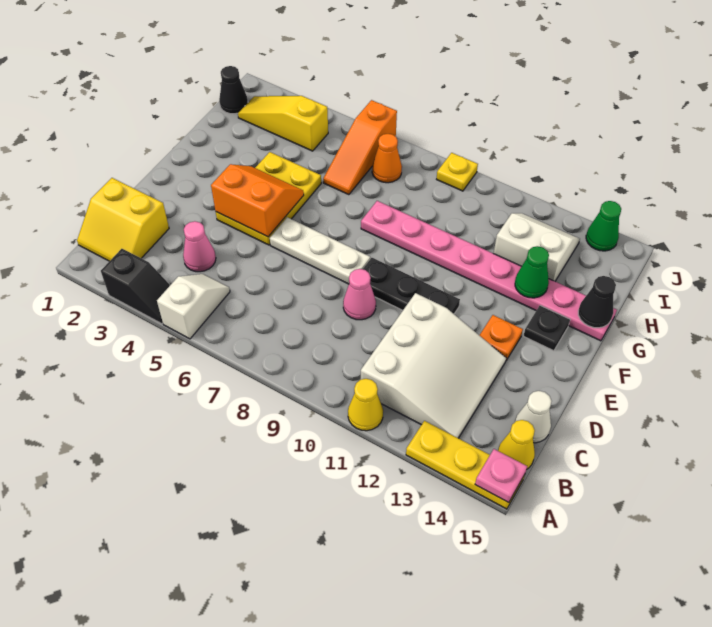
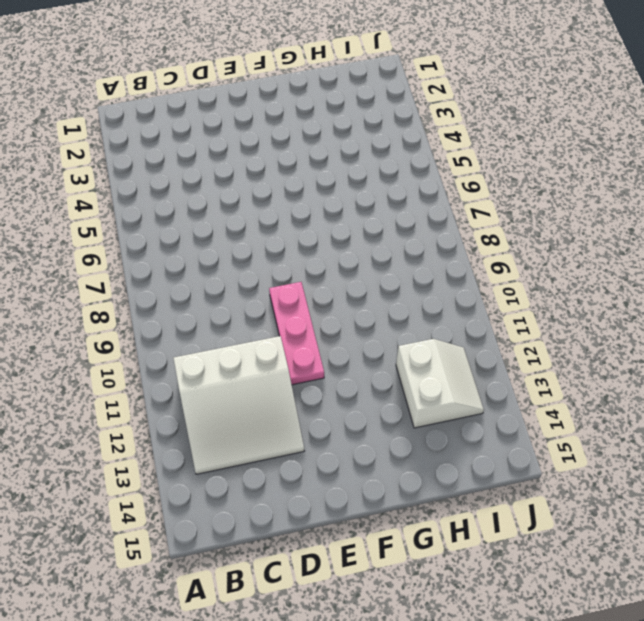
pink 1x3 plate [269,282,324,385] -> black 1x3 plate [363,258,460,314]
none -> black 1x2 slope [101,249,170,324]
none -> white 1x2 slope [157,274,230,339]
none -> yellow 1x1 cone [348,379,383,431]

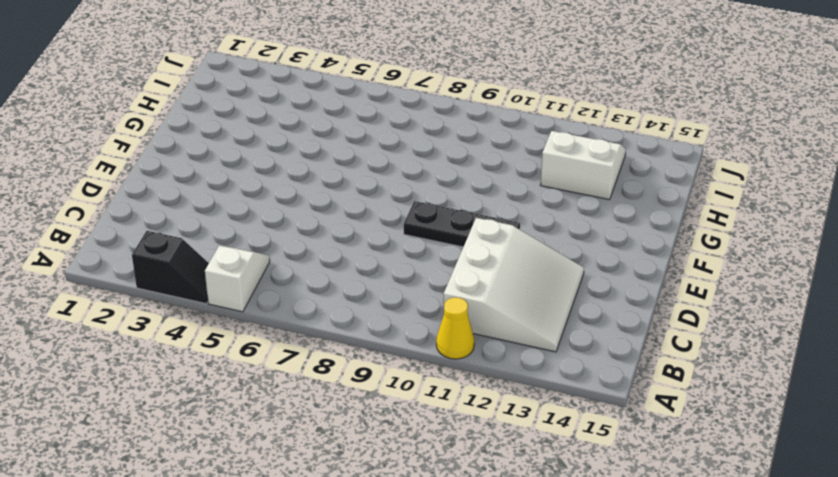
none -> yellow 1x3 plate [406,421,525,509]
none -> yellow 2x2 slope [77,178,169,261]
none -> yellow 1x1 cone [498,420,535,469]

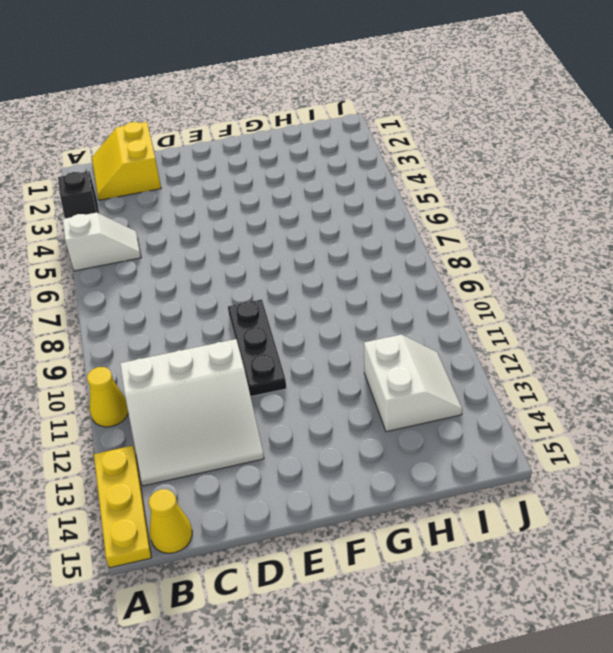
none -> pink 1x1 cone [183,221,216,272]
none -> white 1x1 cone [515,391,552,443]
none -> pink 1x1 cone [343,269,376,320]

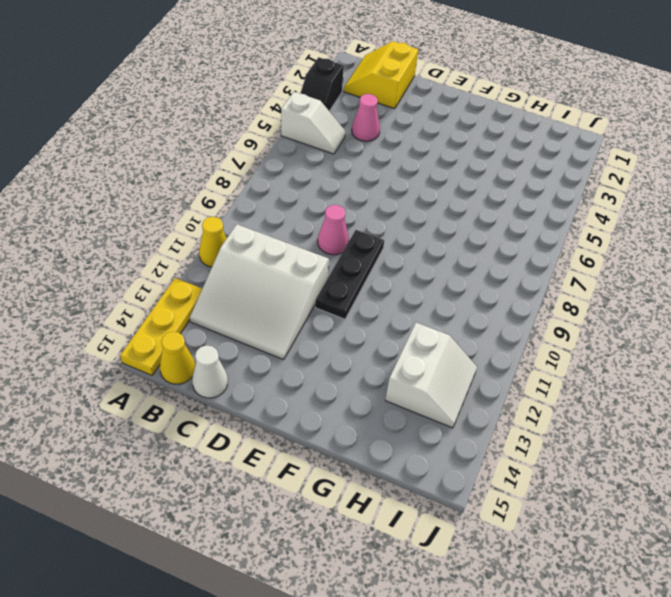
none -> yellow 2x3 plate [216,152,321,245]
none -> white 1x3 plate [270,217,370,284]
none -> orange 1x1 plate [479,315,523,360]

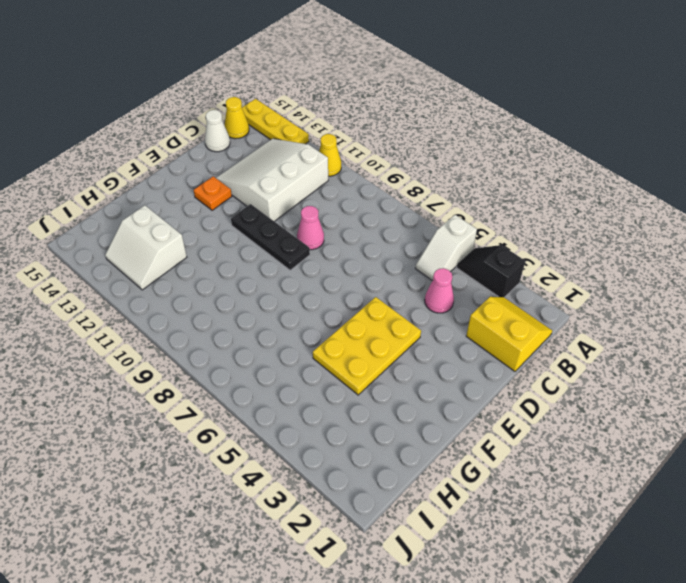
none -> white 1x3 plate [270,217,370,284]
none -> black 1x1 plate [524,305,570,351]
none -> pink 1x8 plate [361,201,617,341]

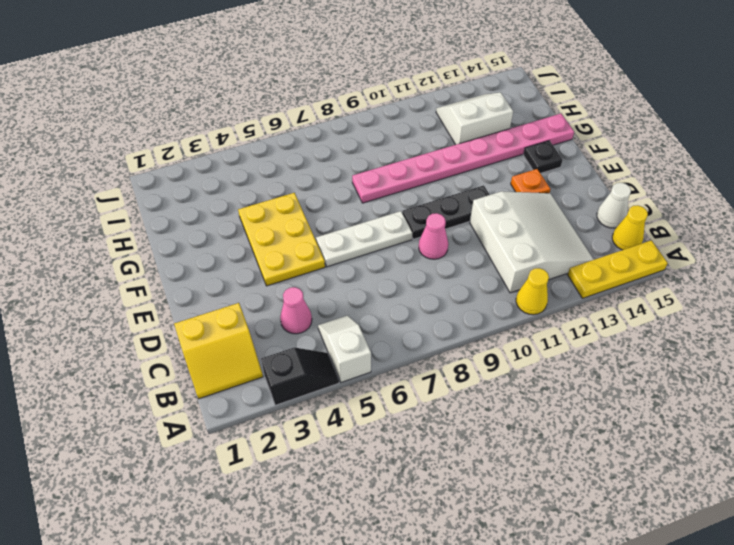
none -> orange 1x3 slope [323,100,397,195]
none -> black 1x1 cone [219,66,248,114]
none -> yellow 1x3 slope [238,96,328,151]

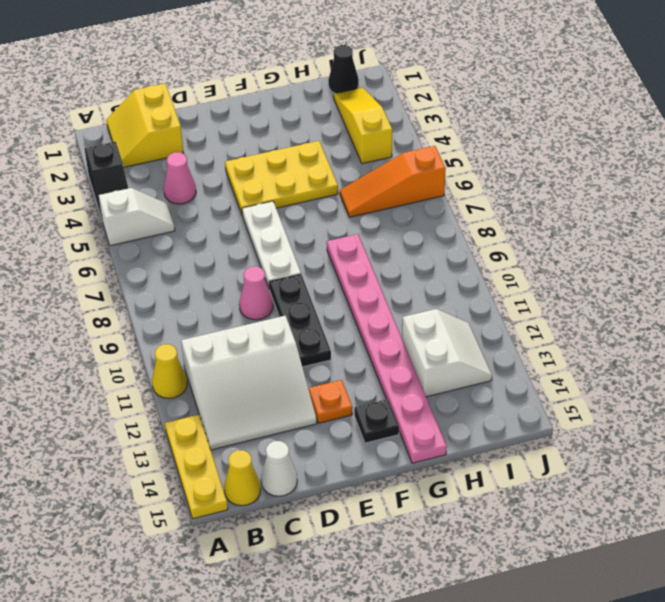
none -> orange 1x1 cone [372,134,402,183]
none -> yellow 1x1 plate [437,153,478,191]
none -> green 1x1 cone [586,201,621,251]

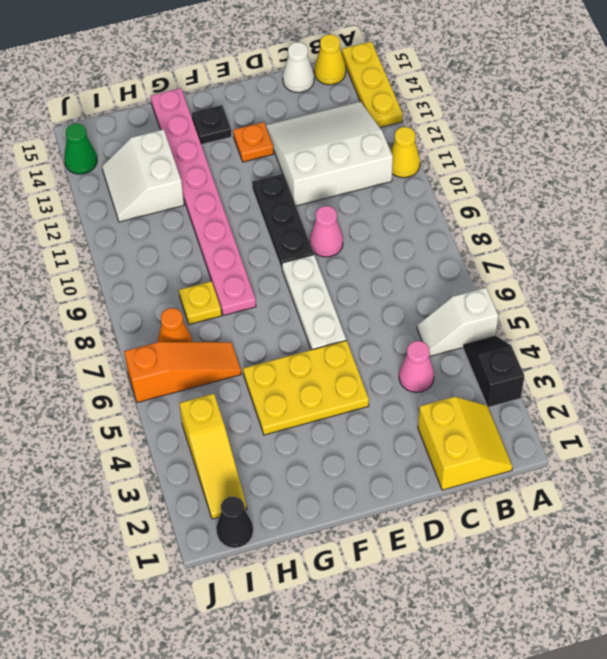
yellow 1x1 plate [179,281,222,325] -> yellow 1x1 plate moved to [437,153,478,191]
none -> pink 1x1 plate [475,449,527,503]
none -> orange 2x2 slope [211,164,304,237]
none -> green 1x1 cone [515,246,549,298]

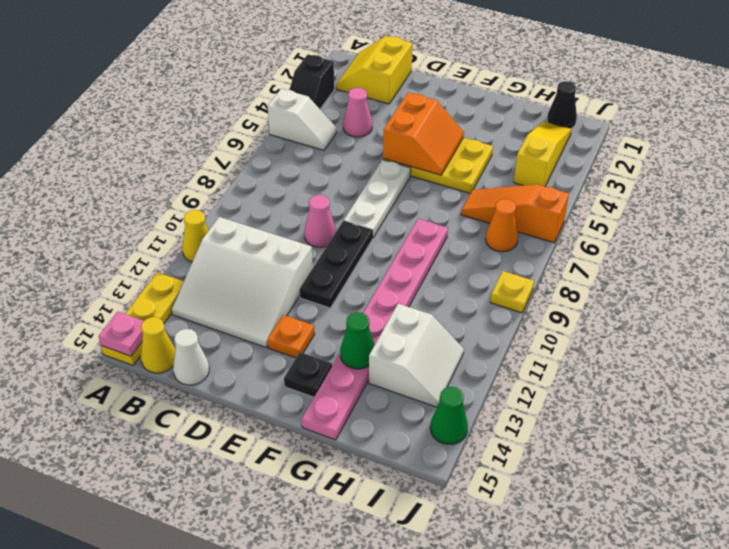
none -> black 1x1 cone [578,276,616,328]

